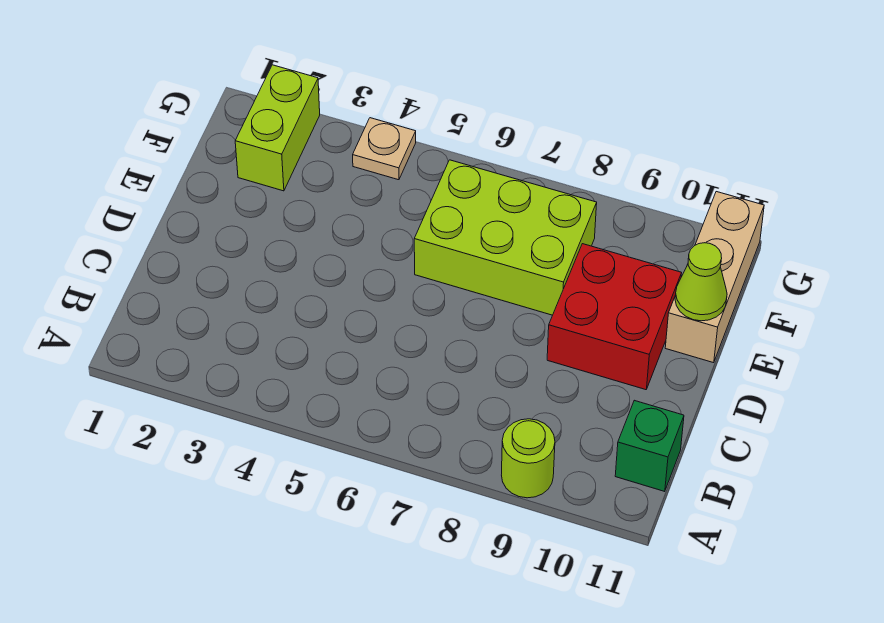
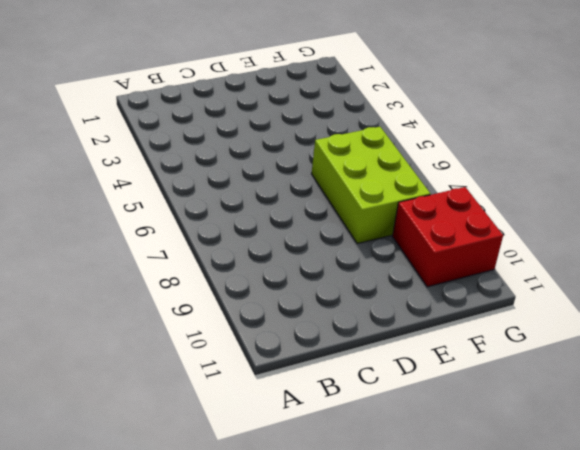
red 2x2 brick [393,187,503,287] -> red 2x2 brick moved to [547,244,681,390]
none -> lime 1x1 round brick [502,419,555,498]
none -> green 1x1 brick [615,400,684,492]

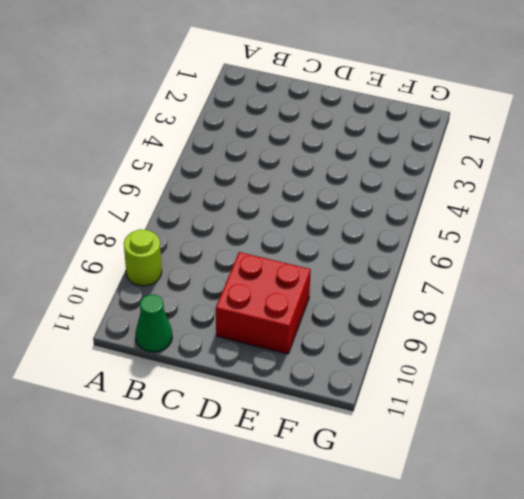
green 1x1 cone [135,295,172,352] -> green 1x1 brick [615,400,684,492]
none -> lime 2x3 brick [414,160,597,315]
none -> tan 1x3 brick [665,192,764,363]

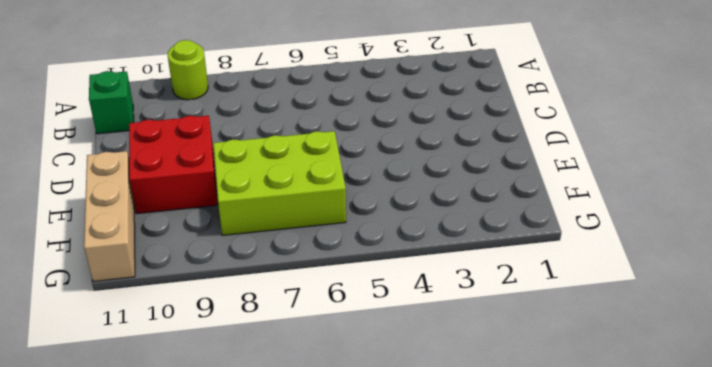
none -> lime 1x2 brick [235,65,320,191]
none -> tan 1x1 plate [353,118,416,180]

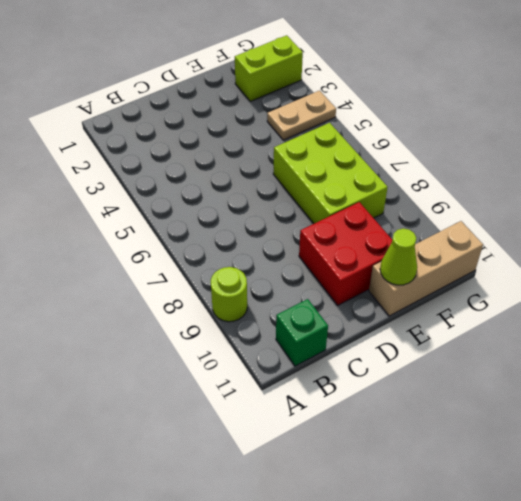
tan 1x2 plate [267,91,336,140] -> tan 1x1 plate [353,118,416,180]

